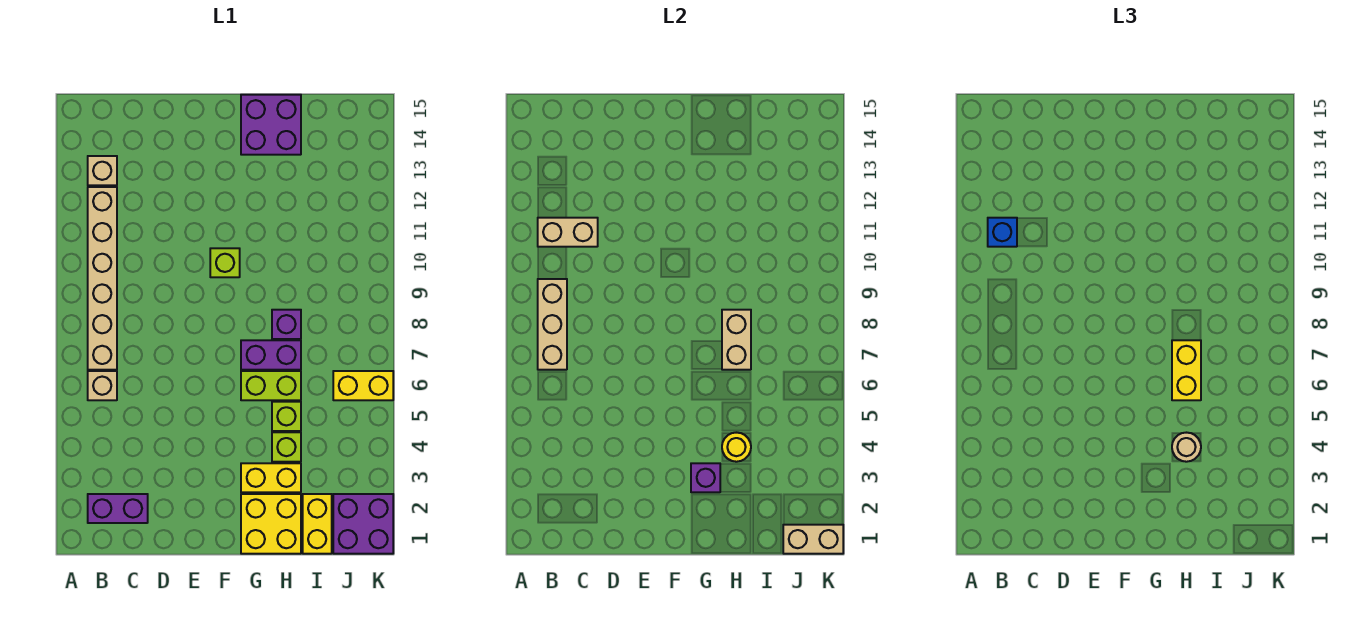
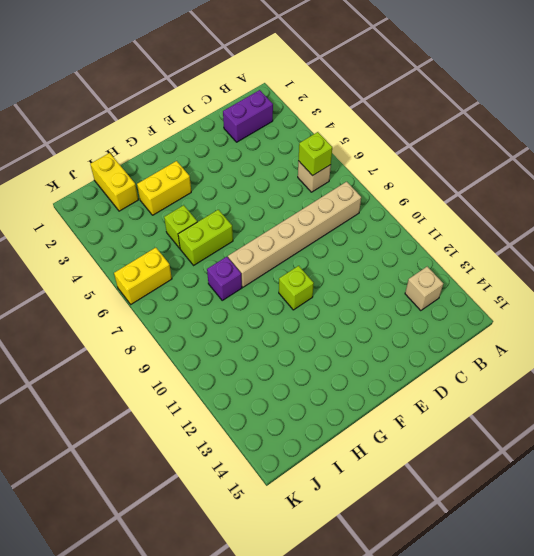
lime 1x1 brick [298,132,332,176] -> lime 1x1 brick moved to [272,432,301,462]
tan 1x6 brick [228,182,361,287] -> tan 1x6 brick turned to [88,187,117,370]
none -> yellow 2x2 brick [241,494,301,554]
none -> purple 1x2 brick [241,340,301,370]
none -> purple 2x2 brick [241,95,301,155]

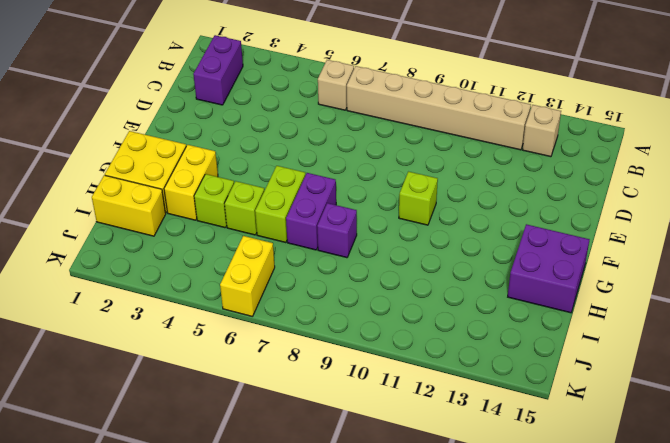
none -> purple 2x2 brick [333,494,393,554]
none -> tan 1x3 brick [538,279,567,370]
none -> tan 1x2 brick [538,218,598,247]

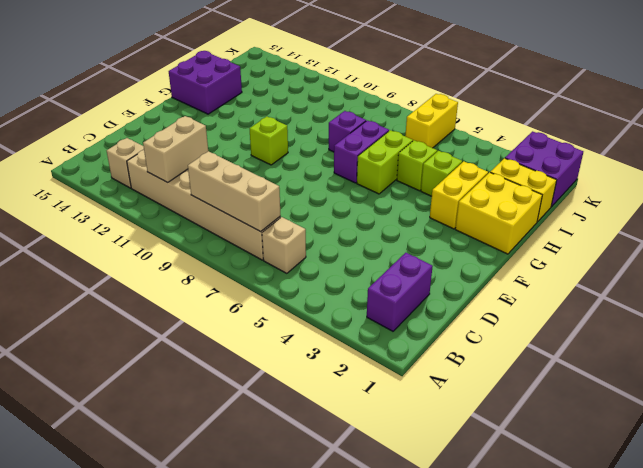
none -> purple 1x1 brick [691,463,720,492]
none -> yellow 1x1 round brick [722,433,751,462]
none -> tan 1x2 brick [722,310,751,370]

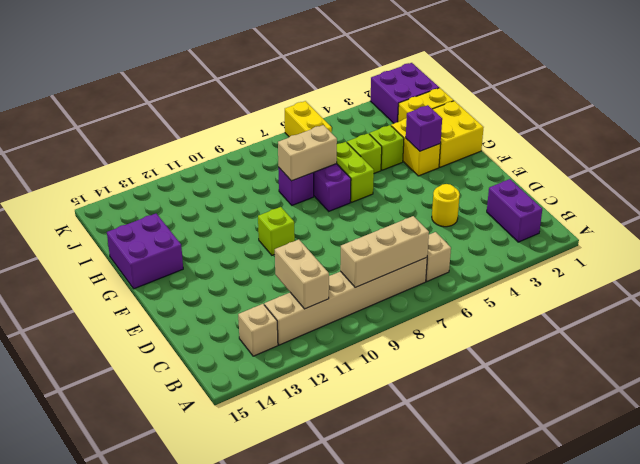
yellow 1x1 round brick [432,184,460,227] -> yellow 1x1 round brick moved to [722,433,751,462]
none -> tan 1x2 brick [783,525,843,554]
none -> blue 1x1 brick [988,218,1017,247]
none -> tan 1x1 round brick [1172,433,1201,462]

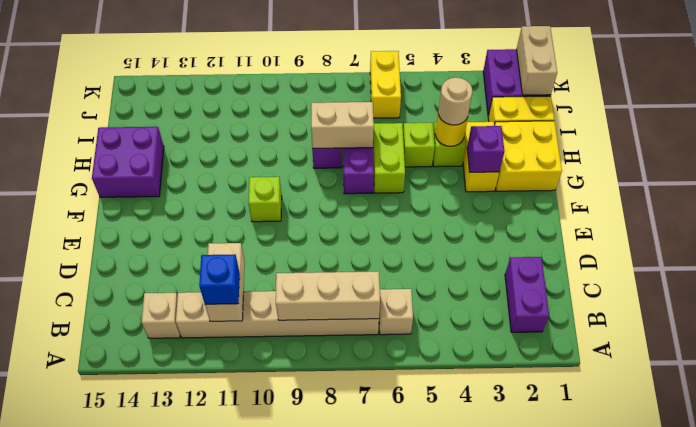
none -> yellow 1x2 brick [1172,340,1201,400]

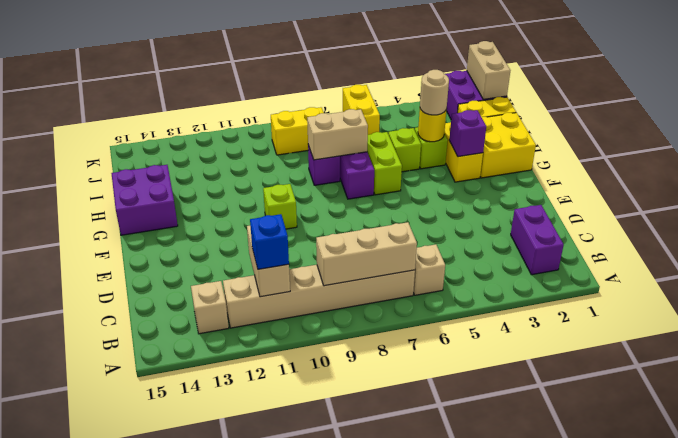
yellow 1x2 brick [271,107,324,155] -> yellow 1x2 brick moved to [1172,340,1201,400]

